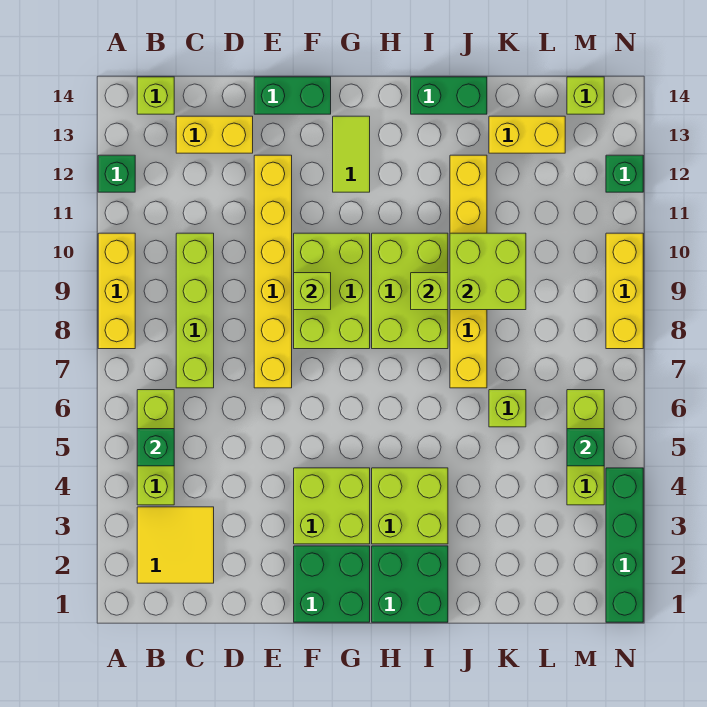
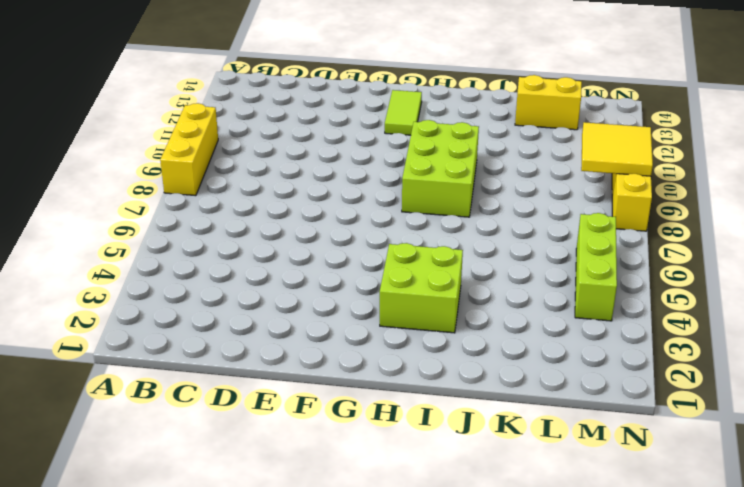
yellow 2x2 tile [581,122,653,176] -> yellow 2x2 tile moved to [137,507,214,583]
none -> green 1x1 brick [98,155,135,192]
none -> lime 1x3 brick [137,390,174,505]
none -> lime 1x1 brick [137,77,174,114]
none -> lime 1x4 brick [176,233,214,388]

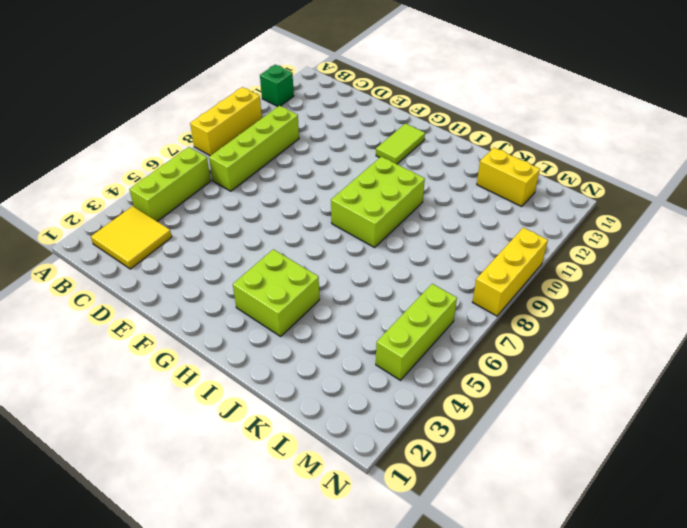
none -> lime 1x1 brick [137,77,174,114]
none -> yellow 1x2 brick [176,116,253,153]
none -> yellow 1x6 brick [254,155,292,388]
none -> green 1x2 brick [254,77,331,114]

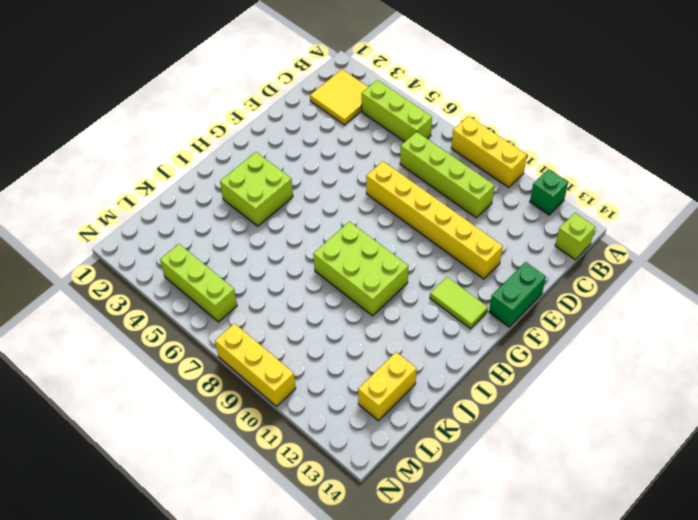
none -> yellow 1x2 brick [176,116,253,153]
none -> green 2x2 brick [294,546,370,622]
none -> lime 2x2 brick [294,468,370,544]
none -> lime 2x3 brick [294,233,370,349]

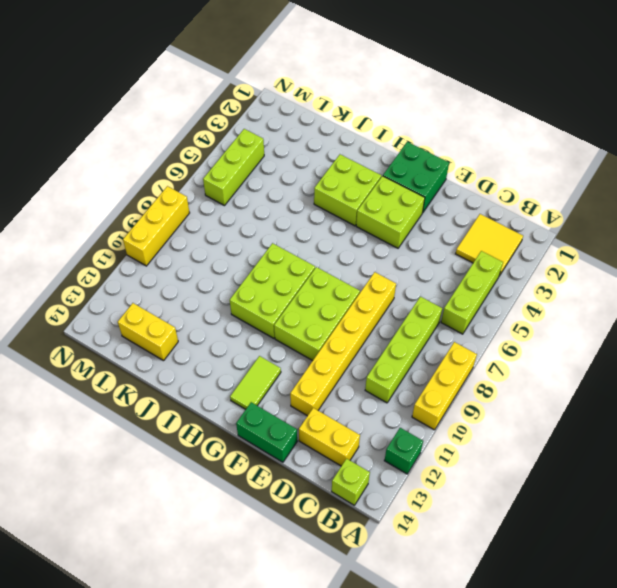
none -> green 2x2 brick [372,546,448,622]
none -> green 1x2 brick [411,77,487,114]
none -> yellow 1x6 brick [450,155,487,388]
none -> lime 1x1 brick [489,390,526,427]

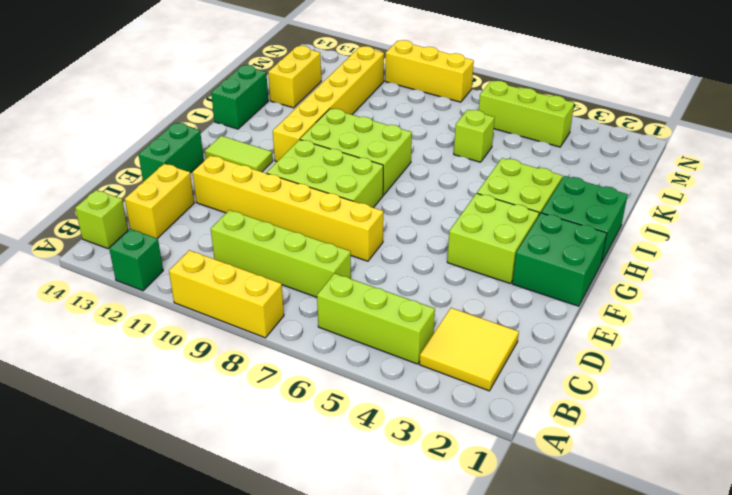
yellow 1x6 brick [273,46,384,162] -> yellow 1x6 brick turned to [450,155,487,388]
none -> lime 1x1 brick [567,77,604,114]
none -> green 1x4 brick [606,468,643,622]
none -> green 1x1 brick [606,155,643,192]
none -> green 1x1 brick [137,429,174,466]

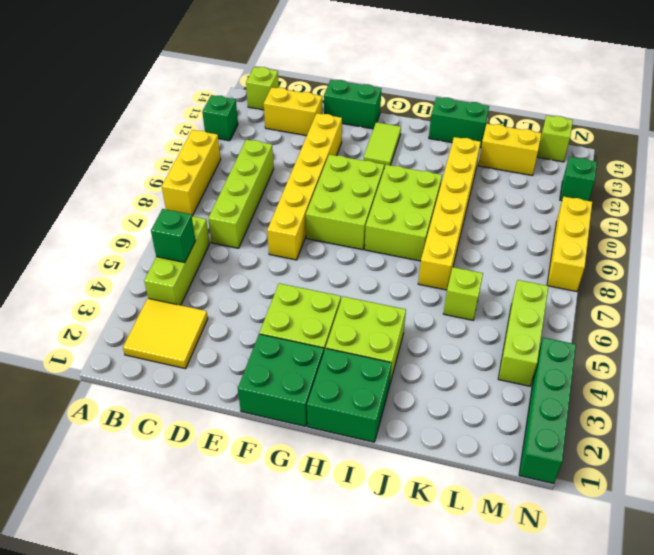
none -> lime 1x1 brick [294,273,331,310]
none -> lime 1x1 brick [411,273,448,310]
none -> lime 2x2 brick [450,233,526,310]
none -> green 1x1 brick [567,429,604,466]

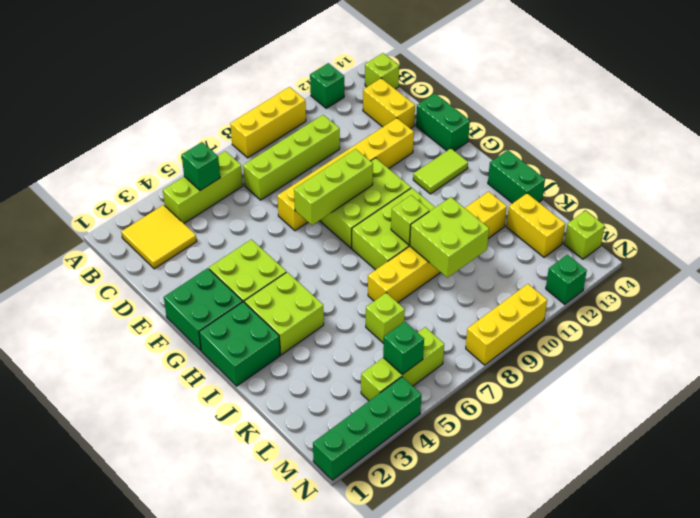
lime 1x3 brick [294,149,373,225] -> lime 1x1 brick [294,273,331,310]

